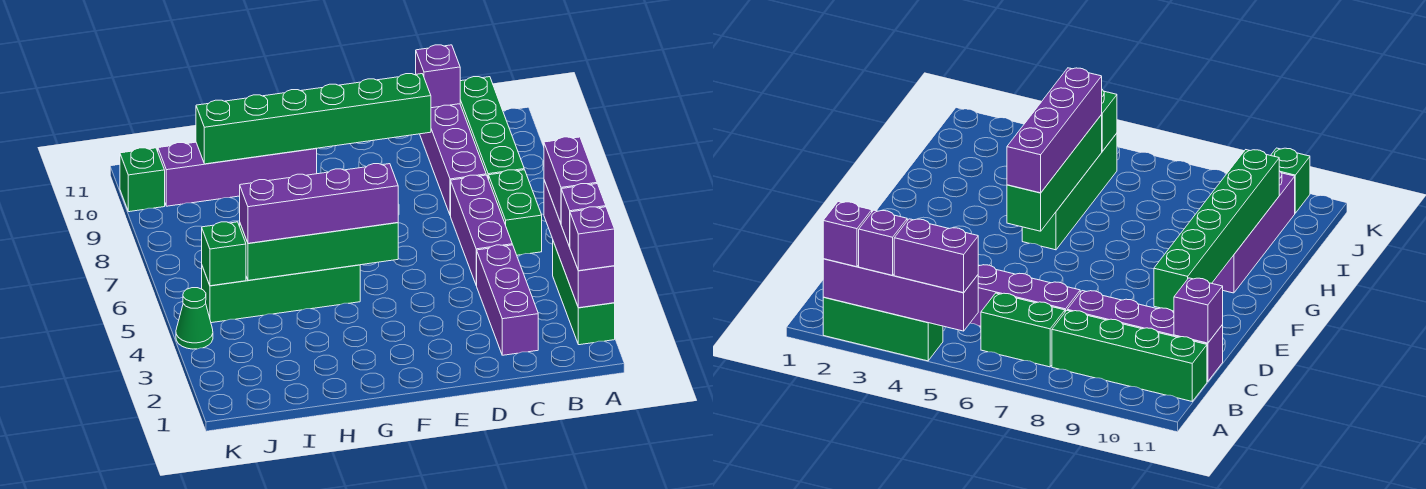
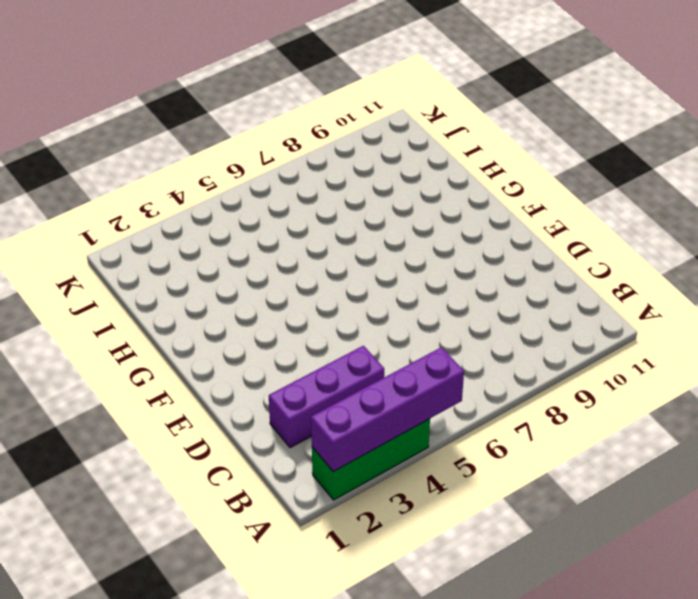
none -> green 1x2 brick [489,170,542,255]
none -> green 1x4 brick [460,77,524,180]
none -> purple 1x3 brick [451,175,512,285]

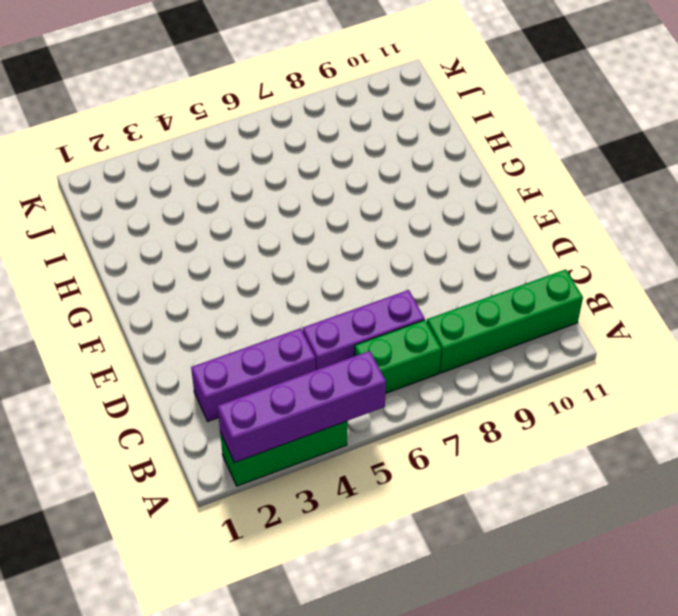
none -> purple 1x4 brick [420,104,486,216]
none -> green 1x4 brick [202,265,360,323]
none -> purple 1x4 brick [158,142,317,206]

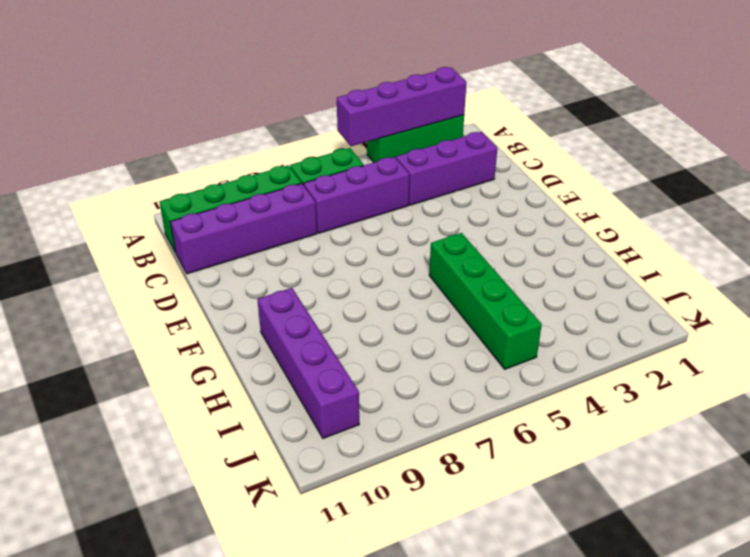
none -> green 1x1 cone [176,288,213,349]
none -> green 1x1 brick [120,148,165,212]
none -> purple 1x1 brick [416,45,460,108]

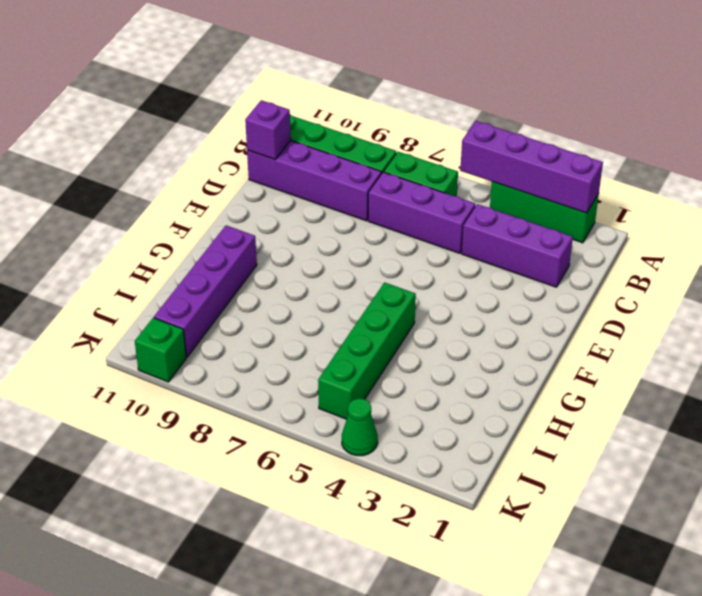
none -> green 1x6 brick [196,74,431,164]
none -> green 1x4 brick [240,223,398,280]
none -> green 1x1 brick [202,222,246,286]

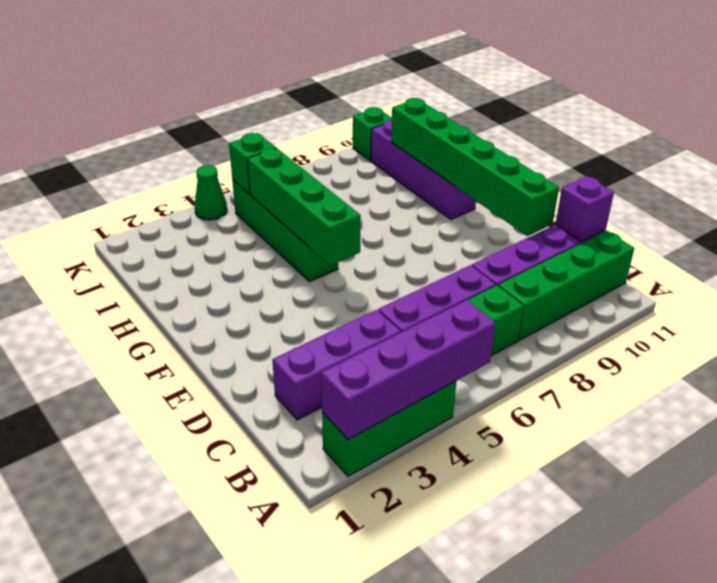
none -> purple 1x1 brick [570,207,615,271]
none -> purple 1x1 brick [561,184,606,247]
none -> purple 1x2 brick [544,137,597,223]

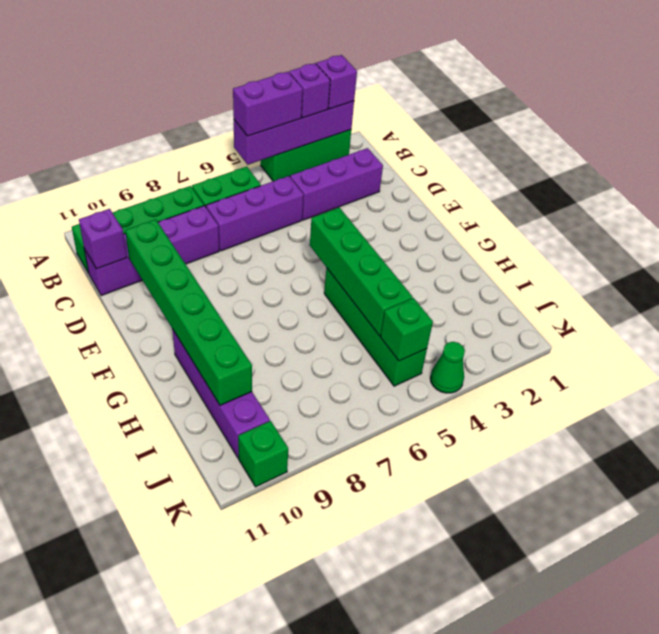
none -> purple 1x4 brick [240,164,398,243]

